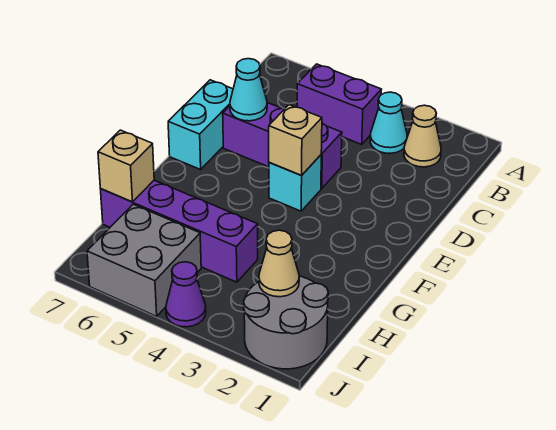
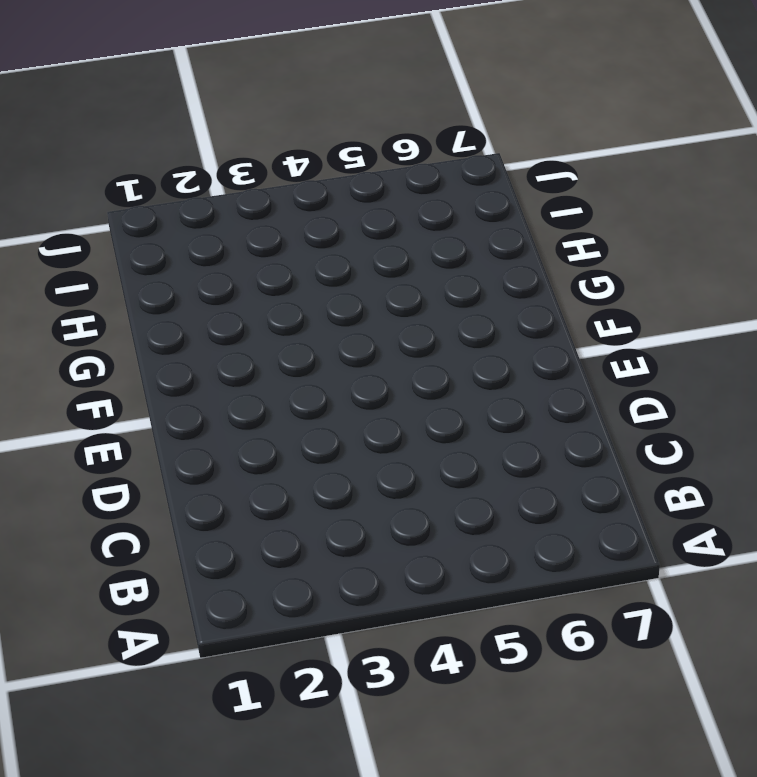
none -> tan 1x1 cone [404,105,441,167]
none -> cyan 1x1 cone [370,92,407,153]
none -> purple 1x2 brick [297,64,382,144]

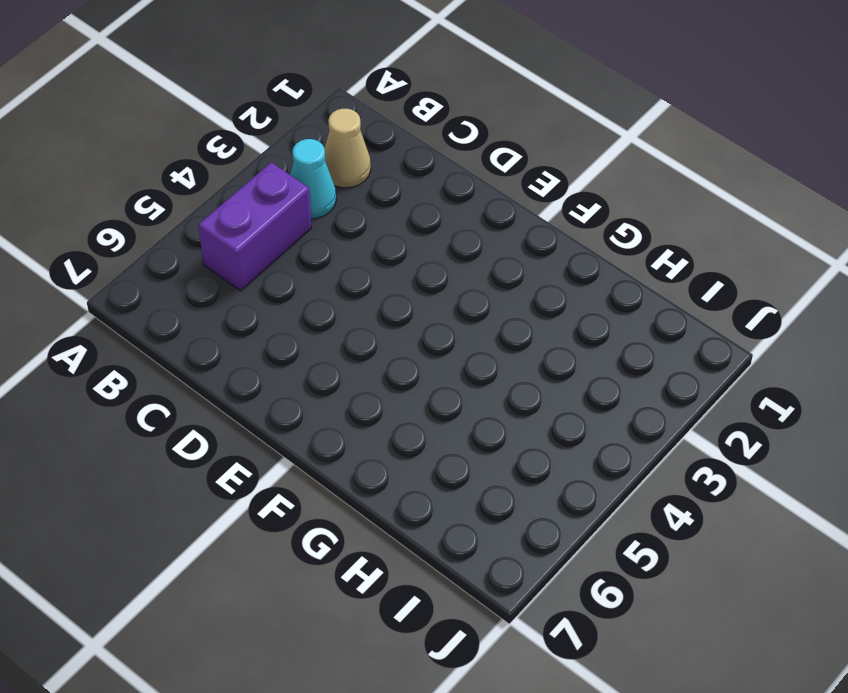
none -> purple 1x3 brick [223,103,342,189]
none -> cyan 1x2 brick [168,80,233,169]
none -> cyan 1x1 brick [269,155,321,211]

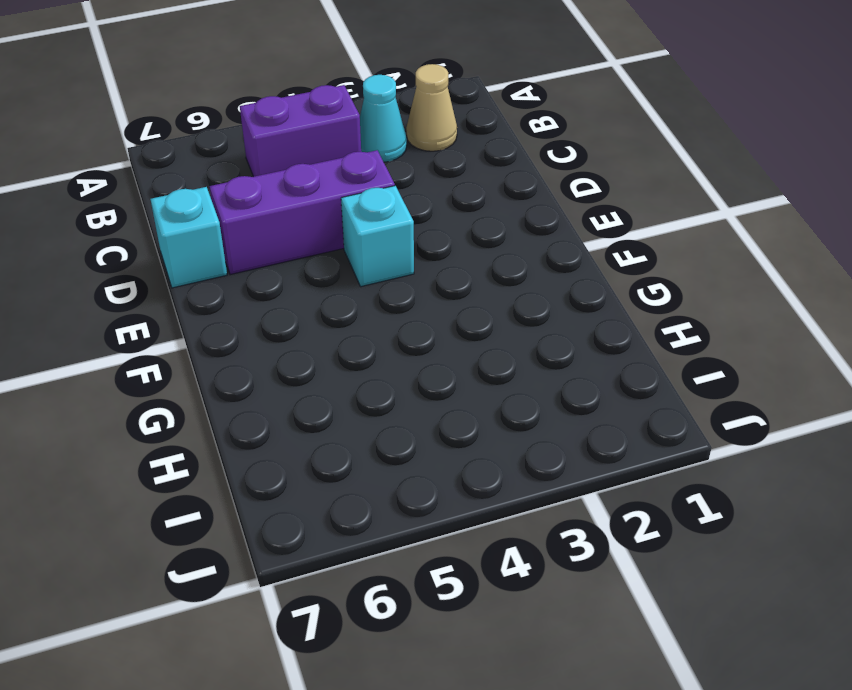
cyan 1x1 brick [150,187,227,288] -> cyan 1x2 brick [168,80,233,169]
none -> purple 1x4 brick [101,180,258,282]
none -> grey 2x2 round brick [244,276,328,369]
none -> grey 2x2 brick [87,204,201,316]

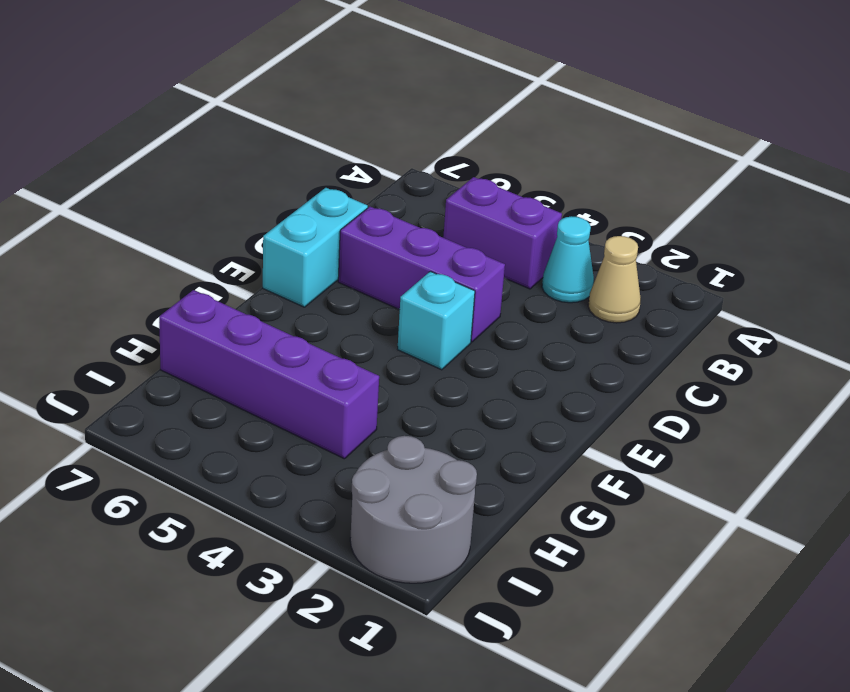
none -> grey 2x2 brick [87,204,201,316]
none -> purple 1x1 cone [166,262,206,327]
none -> cyan 1x1 cone [230,59,267,121]

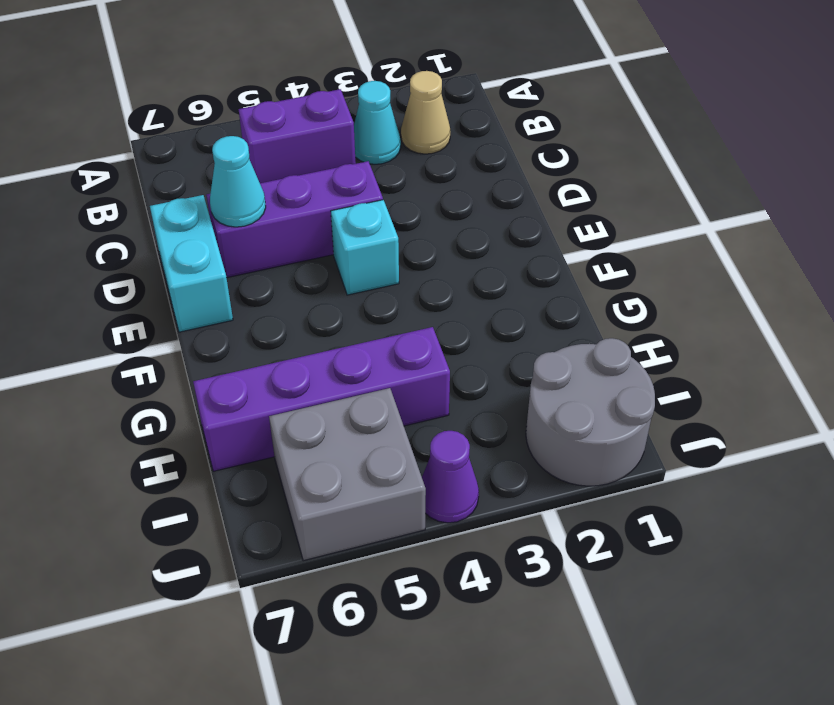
none -> tan 1x1 brick [269,105,322,175]
none -> tan 1x1 brick [98,130,154,202]
none -> tan 1x1 cone [259,230,299,297]

